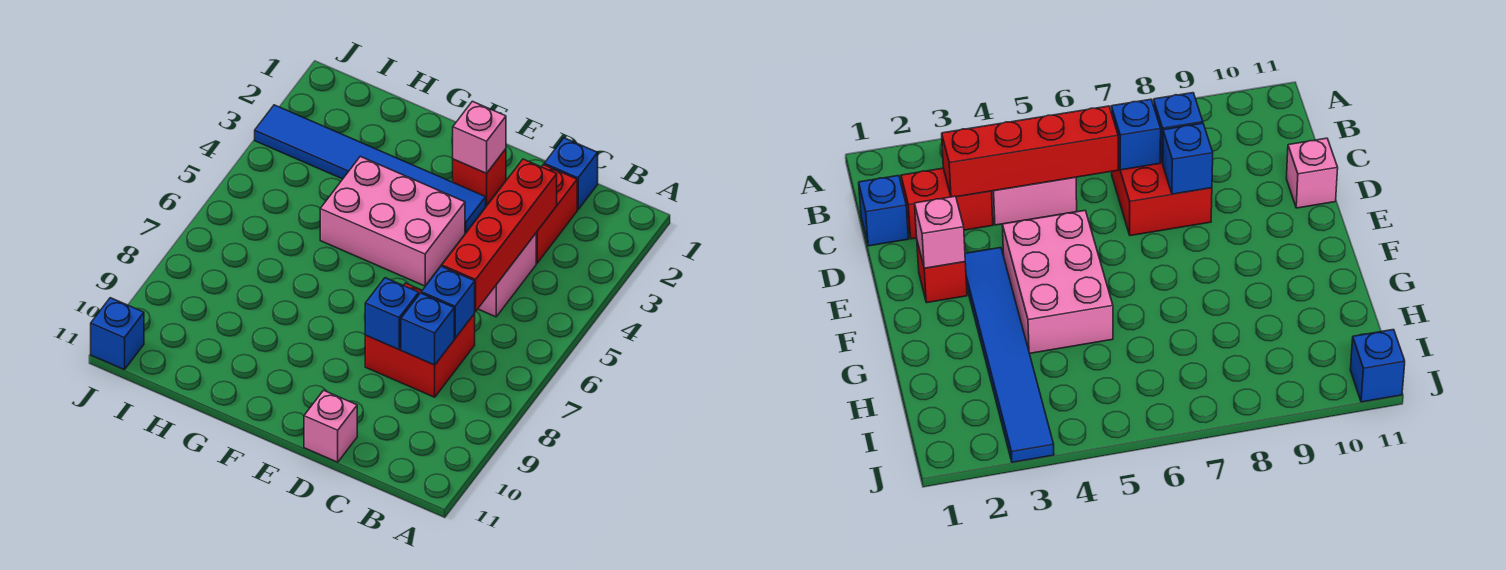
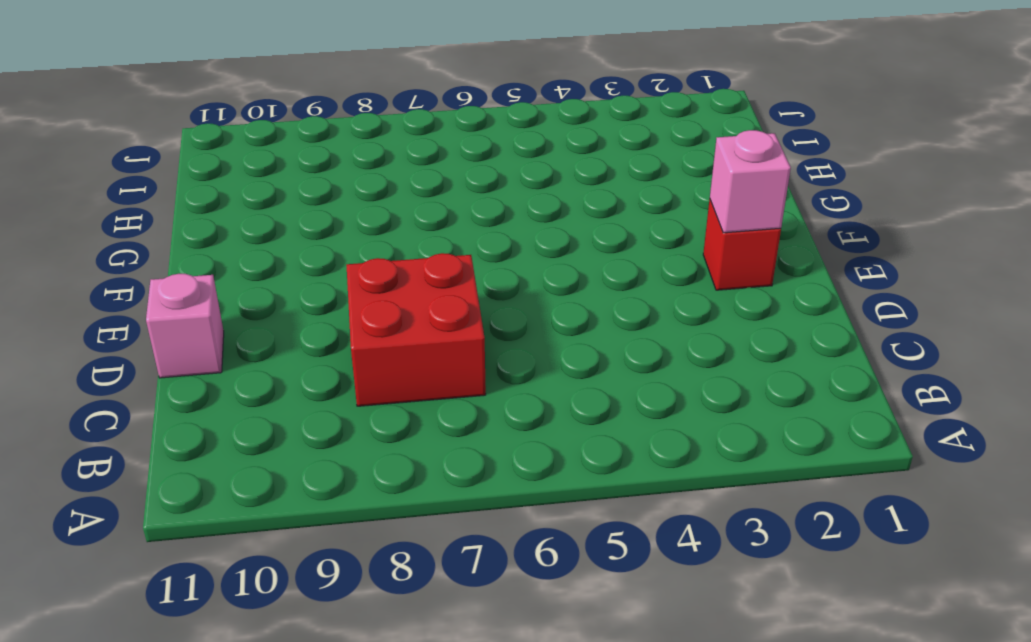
none -> blue 1x1 brick [544,138,598,210]
none -> red 1x2 brick [536,165,577,263]
none -> pink 1x2 brick [478,234,536,317]

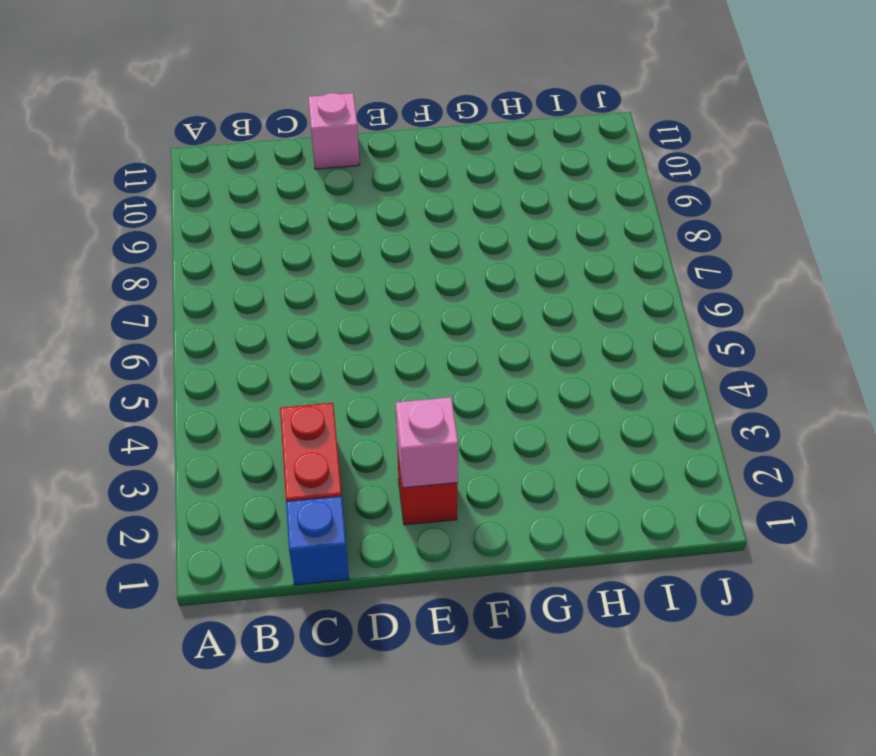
none -> pink 1x2 brick [478,234,536,317]
none -> red 2x2 brick [365,283,475,397]
none -> blue 1x6 tile [255,105,486,232]

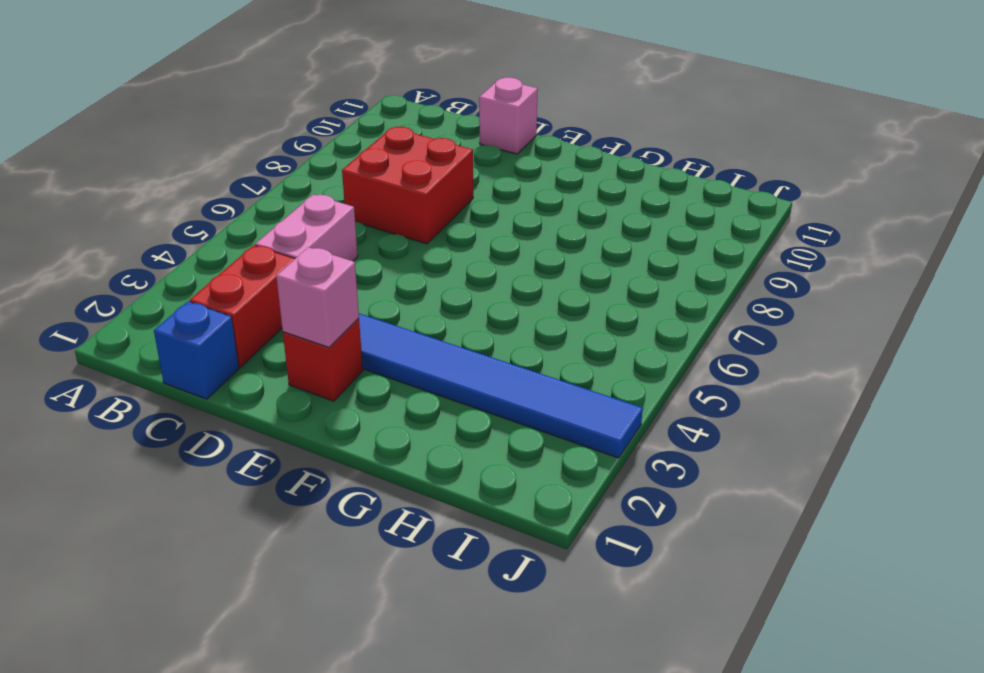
none -> pink 2x3 brick [320,156,465,286]
none -> blue 1x1 brick [91,298,144,370]
none -> red 1x4 brick [442,159,557,311]

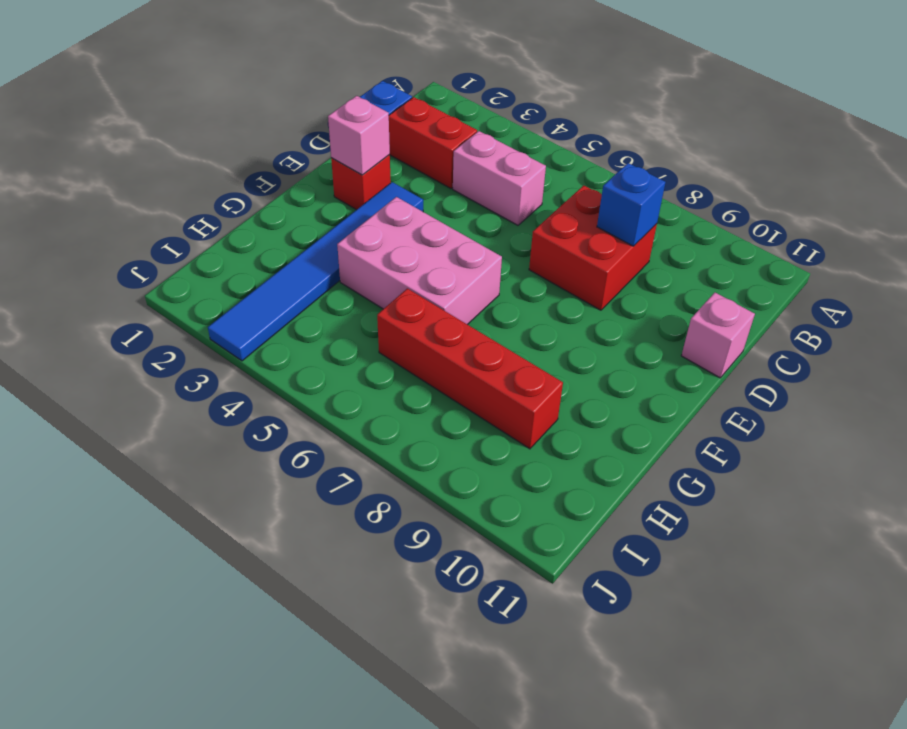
pink 2x3 brick [337,197,502,324] -> pink 2x3 brick turned to [320,156,465,286]
red 1x4 brick [377,289,563,449] -> red 1x4 brick moved to [442,159,557,311]
none -> blue 1x1 brick [91,298,144,370]
none -> blue 1x1 brick [421,266,475,338]
none -> blue 1x1 brick [365,278,419,350]

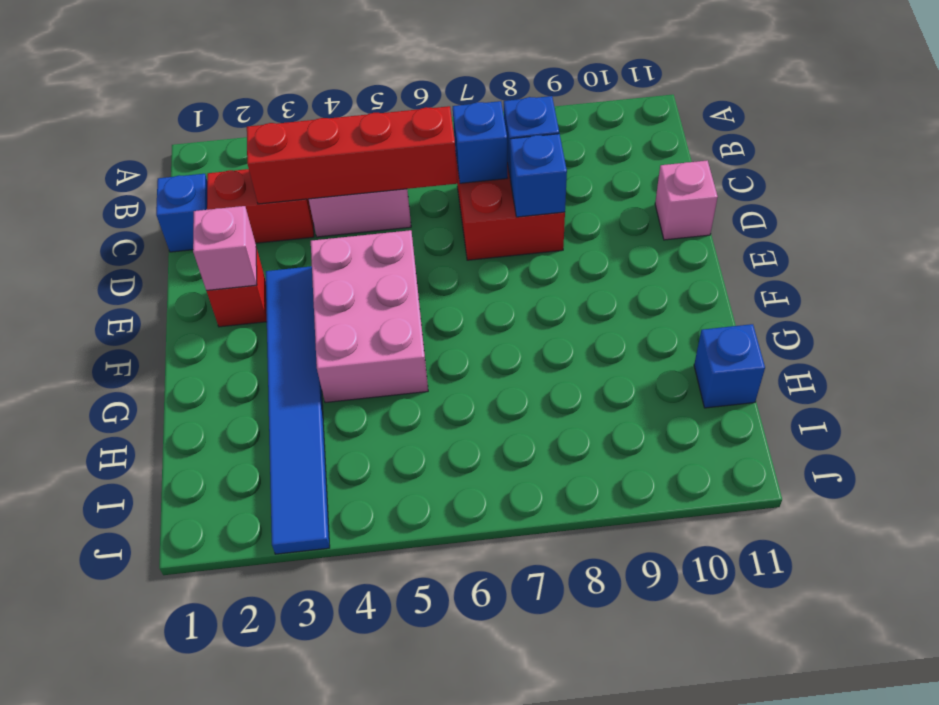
blue 1x1 brick [694,324,765,408] -> blue 1x1 brick moved to [91,298,144,370]

